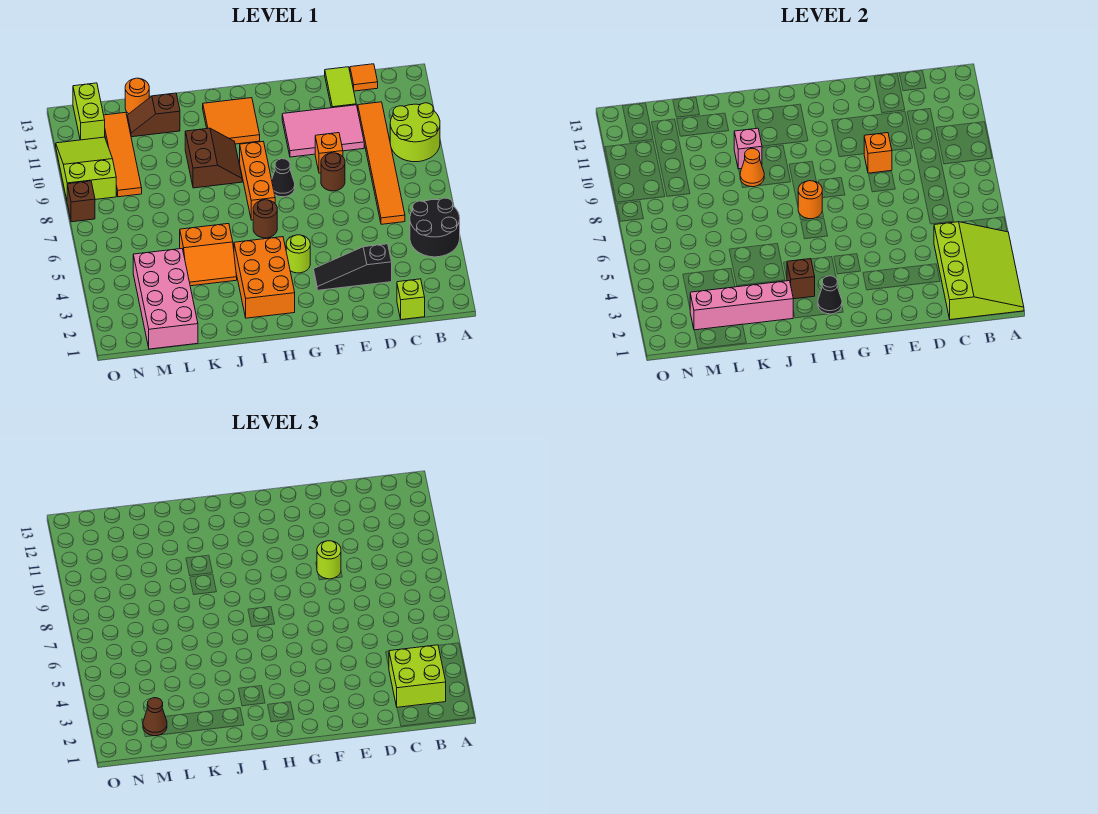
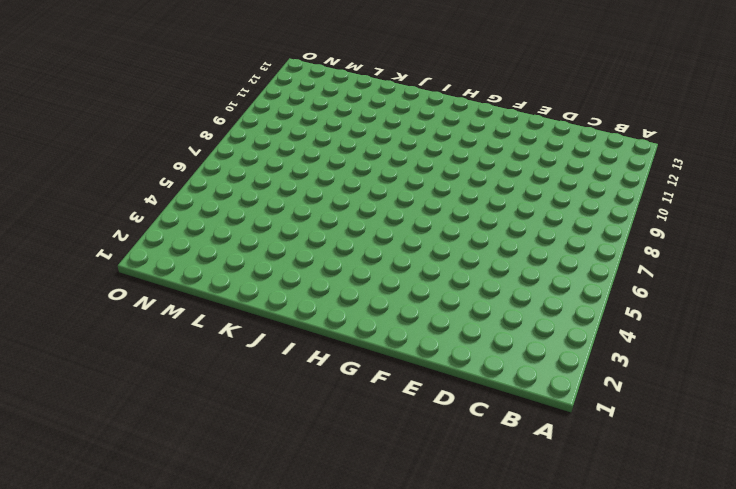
none -> black 2x2 round brick [410,198,460,257]
none -> lime 2x2 round brick [390,103,440,162]
none -> lime 1x1 brick [397,279,425,320]
none -> orange 1x6 tile [358,102,405,224]

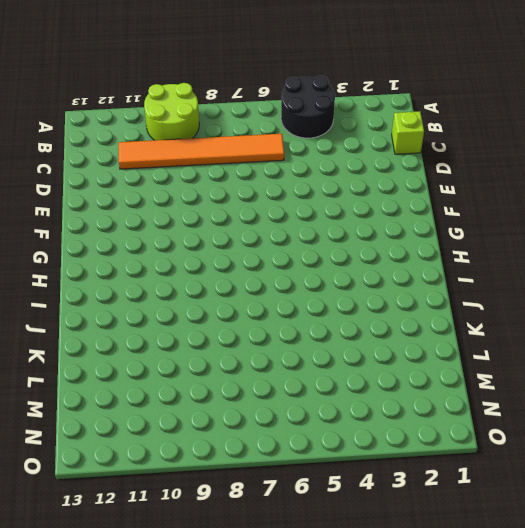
none -> orange 1x1 tile [350,64,378,91]
none -> black 1x3 slope [314,244,392,290]
none -> pink 2x3 tile [282,105,364,157]
none -> lime 1x2 tile [325,67,356,108]

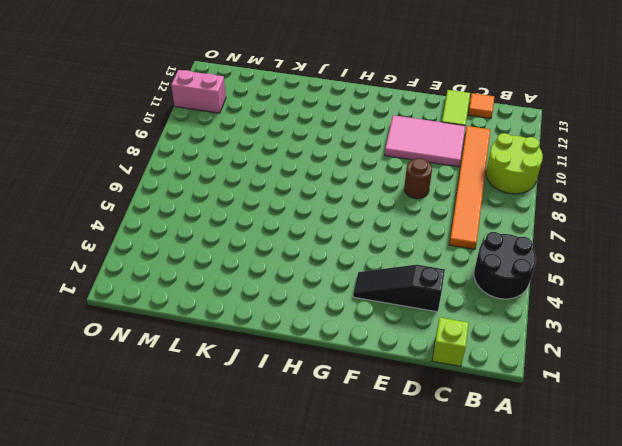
pink 1x2 brick [171,70,226,113] -> lime 2x3 slope [56,137,116,200]
none -> orange 1x1 brick [315,133,343,173]
none -> lime 1x1 round brick [286,235,310,273]
none -> black 1x1 cone [272,159,295,197]
none -> orange 2x3 brick [234,237,295,318]

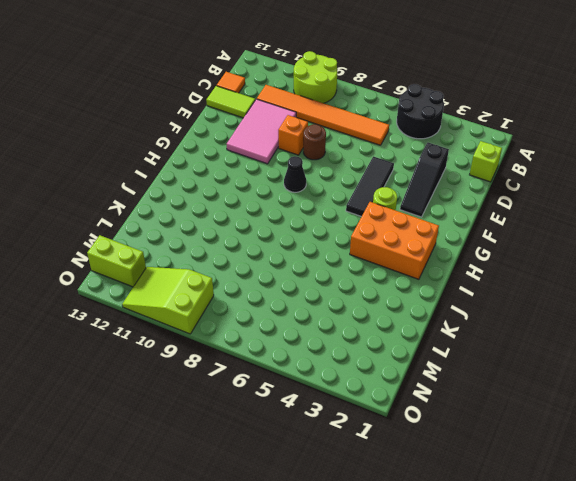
black 1x3 tile [346,156,394,217] -> none
none -> brown 1x1 round brick [253,200,277,238]
none -> orange 1x3 brick [240,142,275,220]
none -> orange 2x2 tile [203,98,260,144]
none -> brown 2x2 slope [185,128,242,188]

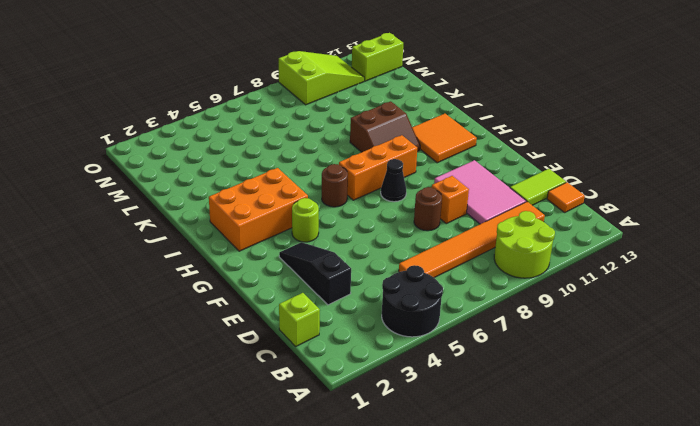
none -> orange 2x2 slope [180,224,237,286]
none -> brown 1x2 slope [127,93,180,137]
none -> pink 2x4 brick [133,249,198,349]
none -> orange 1x1 round brick [125,78,149,114]

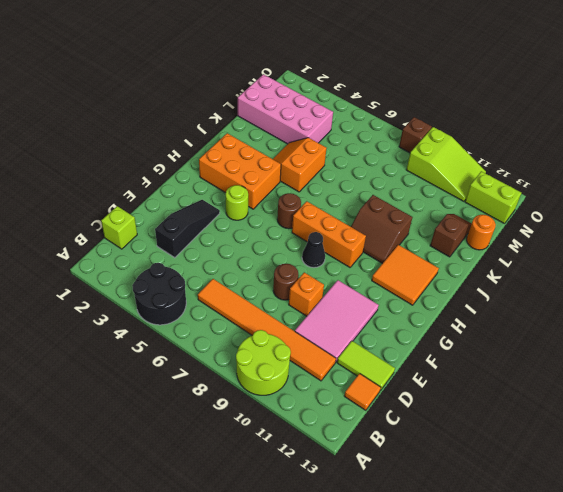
none -> orange 1x4 tile [104,112,142,197]
none -> lime 3x4 slope [934,222,1024,320]
none -> orange 1x1 brick [864,133,892,173]
none -> black 1x1 cone [818,276,842,314]

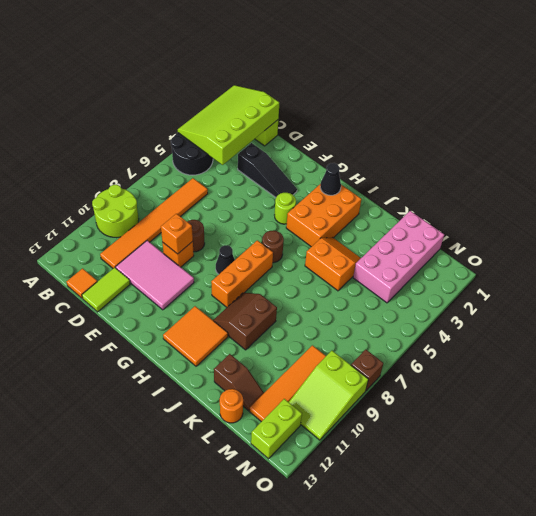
none -> orange 1x1 round brick [798,181,822,219]
none -> brown 1x1 brick [787,259,815,299]
none -> pink 1x4 brick [690,281,793,330]
none -> orange 1x1 cone [740,149,764,187]

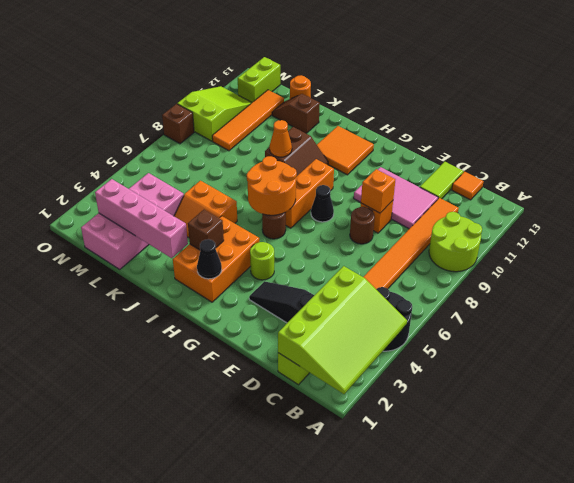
orange 2x2 round brick [247,156,297,215] -> orange 1x1 round brick [798,181,822,219]
none -> pink 1x1 brick [734,128,762,169]
none -> lime 2x2 brick [389,645,446,707]
none -> lime 1x1 round brick [317,541,341,579]
none -> brown 1x1 cone [143,698,167,736]

